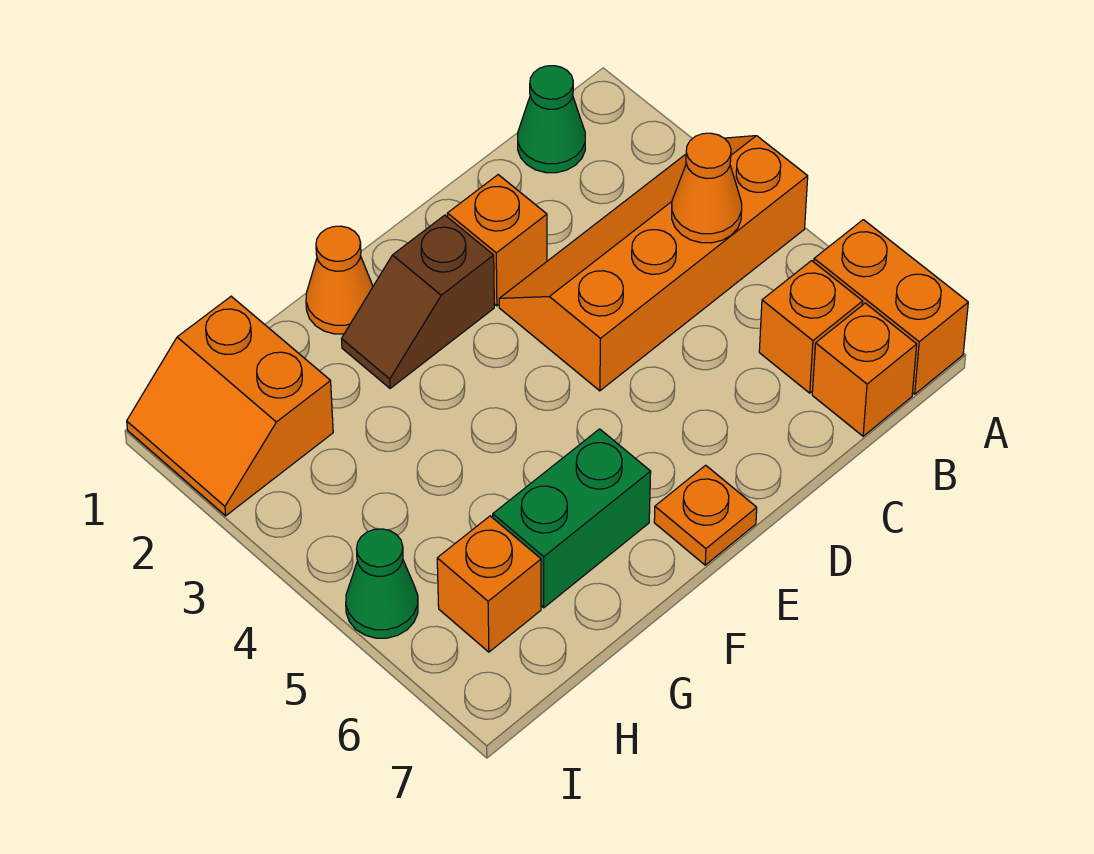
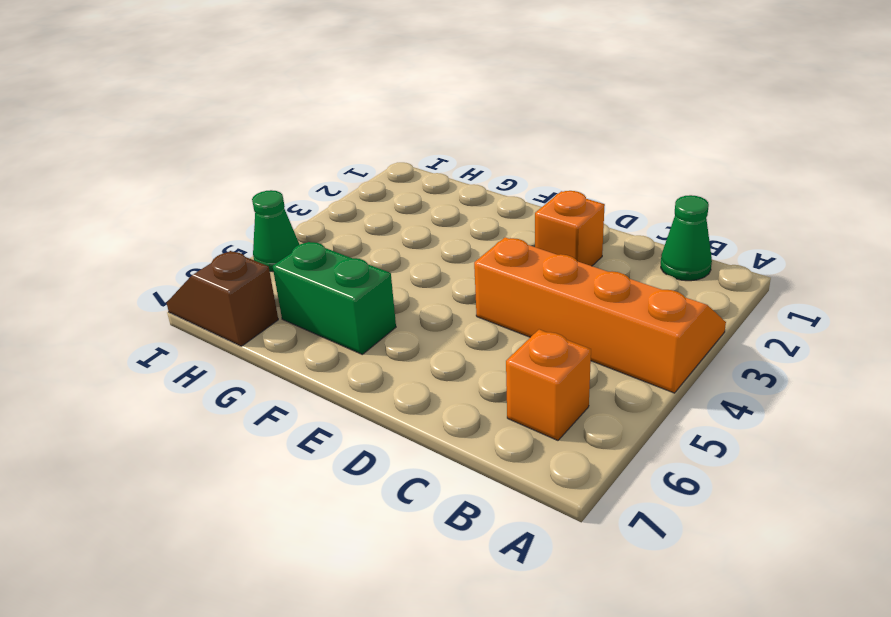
brown 1x2 slope [167,251,278,346] -> brown 1x2 slope moved to [342,215,494,388]
none -> orange 1x2 brick [814,220,968,394]
none -> orange 1x1 brick [812,303,917,436]
none -> orange 1x1 plate [654,465,757,565]

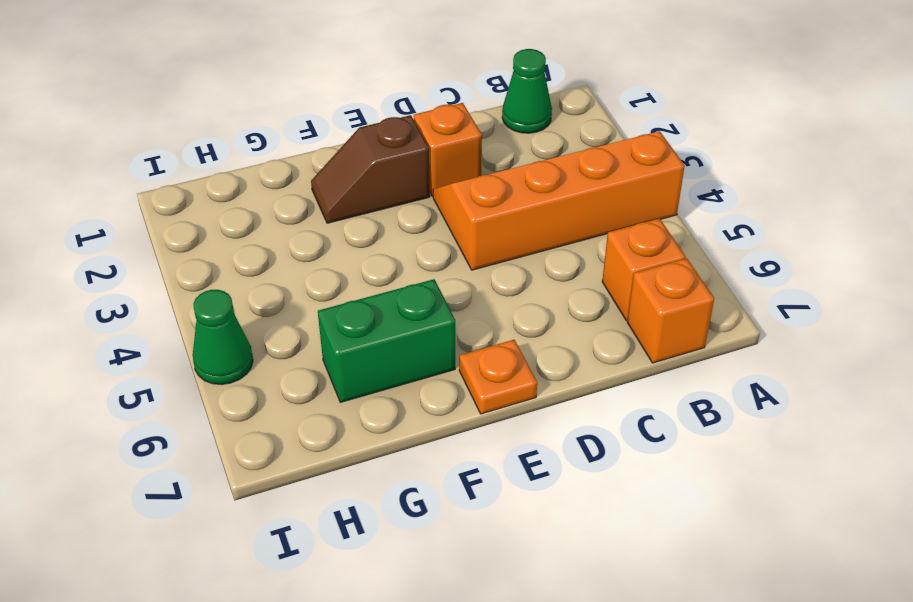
none -> orange 1x2 brick [814,220,968,394]
none -> orange 1x1 cone [306,226,373,334]
none -> orange 2x2 slope [127,296,333,516]

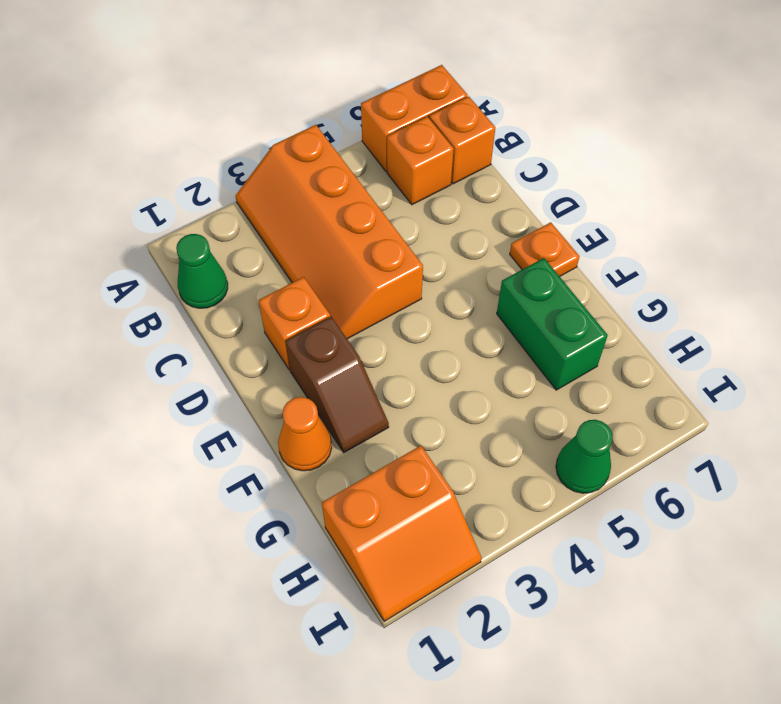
none -> orange 1x1 brick [437,516,541,652]
none -> orange 1x1 cone [672,133,742,243]

